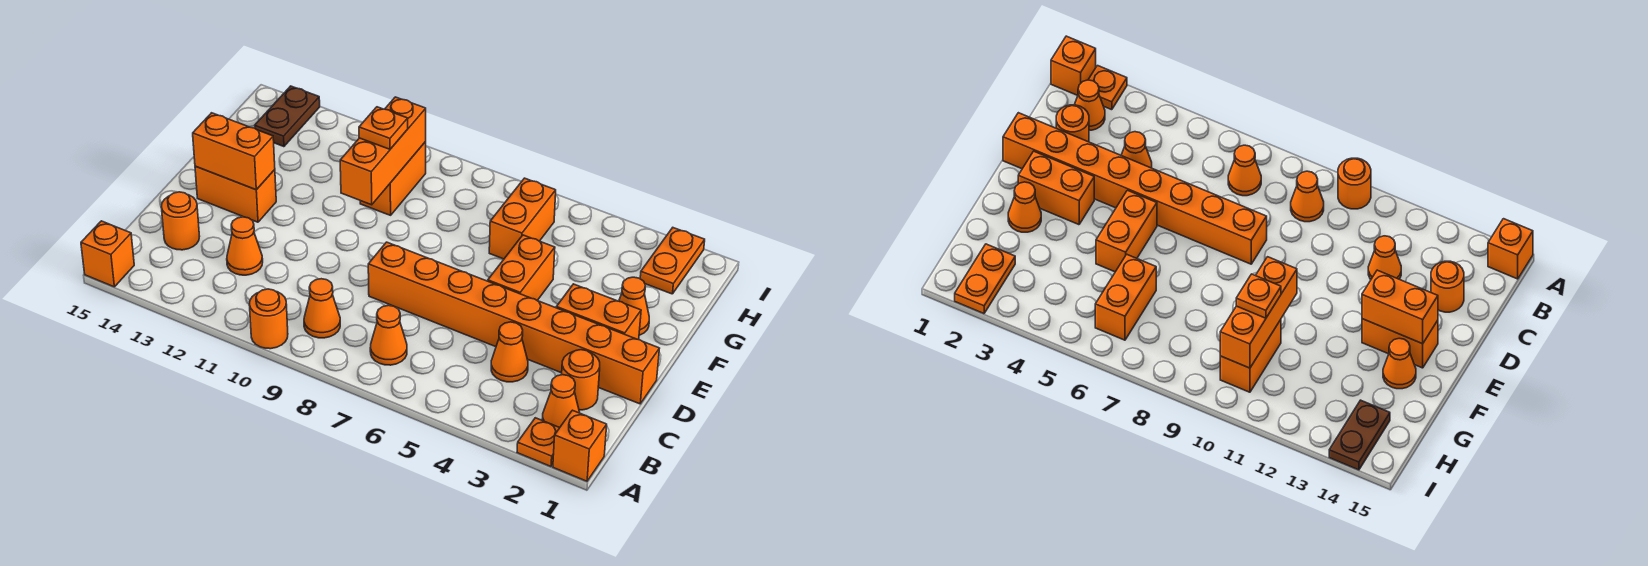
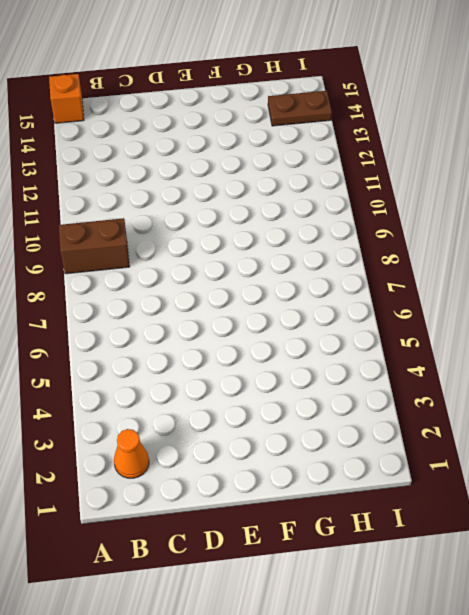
brown 1x2 brick [59,218,130,274] -> orange 1x1 cone [304,279,340,338]
none -> orange 1x1 brick [553,410,607,481]
none -> orange 1x1 plate [517,418,559,466]
none -> orange 1x1 round brick [249,289,288,349]

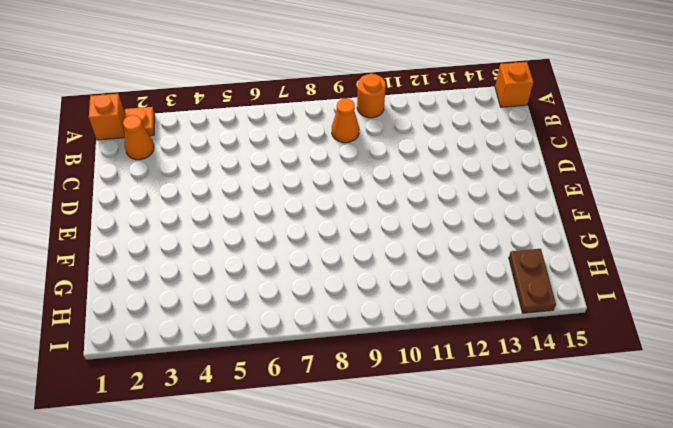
none -> orange 1x1 cone [370,305,407,365]
none -> orange 1x1 round brick [562,350,600,410]
none -> orange 1x1 cone [491,322,528,382]

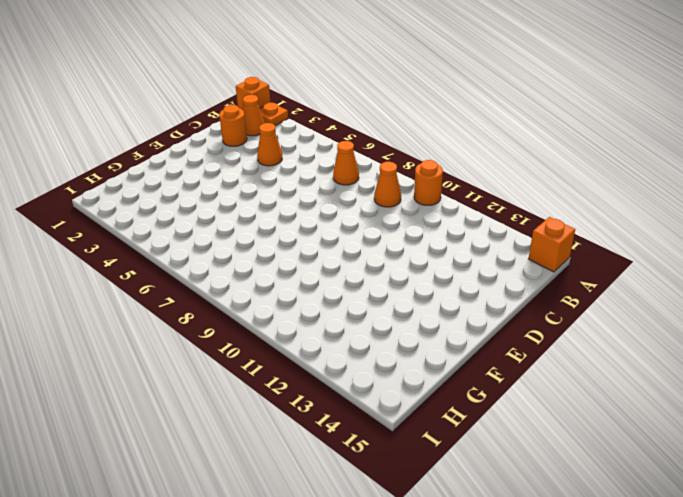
none -> orange 1x1 cone [227,217,263,275]
none -> orange 1x1 round brick [161,192,200,250]
none -> orange 1x8 brick [368,242,659,404]

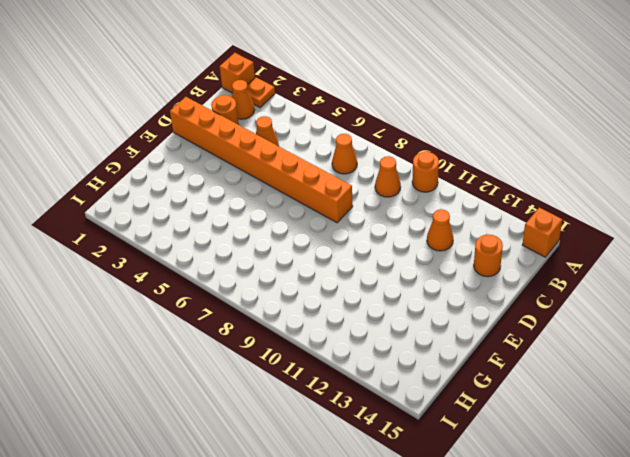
none -> orange 1x2 brick [556,284,641,340]
none -> orange 1x2 brick [488,235,555,300]
none -> orange 1x2 brick [195,166,276,222]

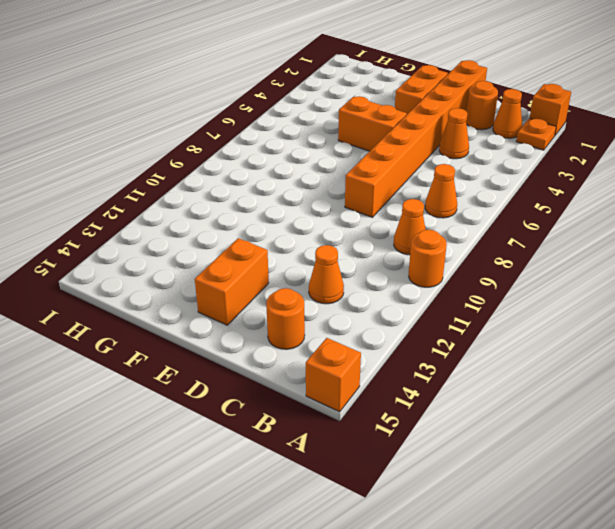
none -> orange 1x1 cone [619,277,649,335]
none -> orange 1x1 cone [1383,338,1416,389]
none -> orange 1x2 brick [489,178,556,259]

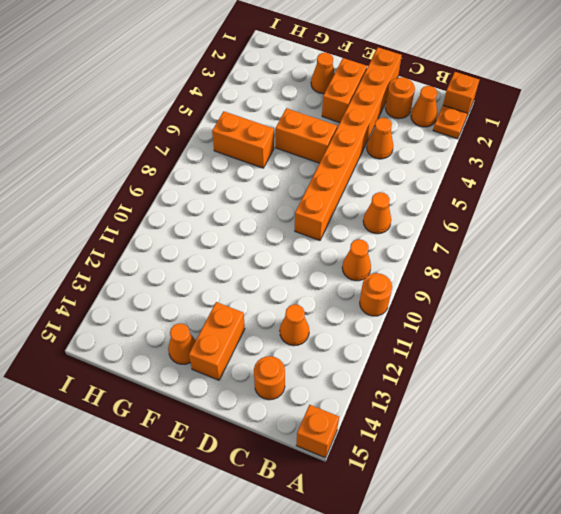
none -> orange 1x2 brick [360,142,426,215]
none -> orange 1x2 plate [640,228,705,294]
none -> brown 1x2 plate [255,86,320,147]

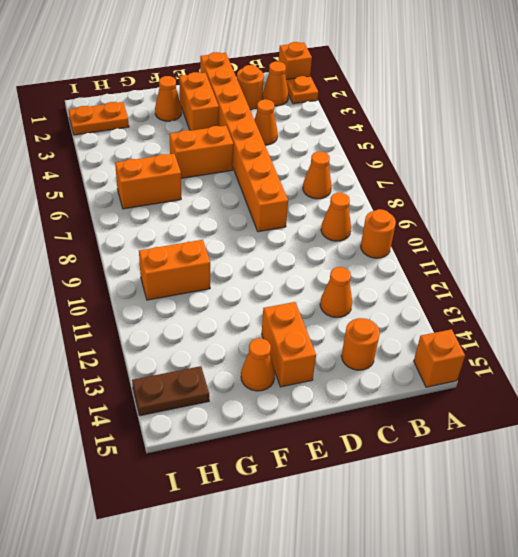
none -> orange 1x2 brick [193,113,275,190]
none -> orange 1x3 brick [340,97,426,205]
none -> orange 1x1 plate [359,107,408,149]

